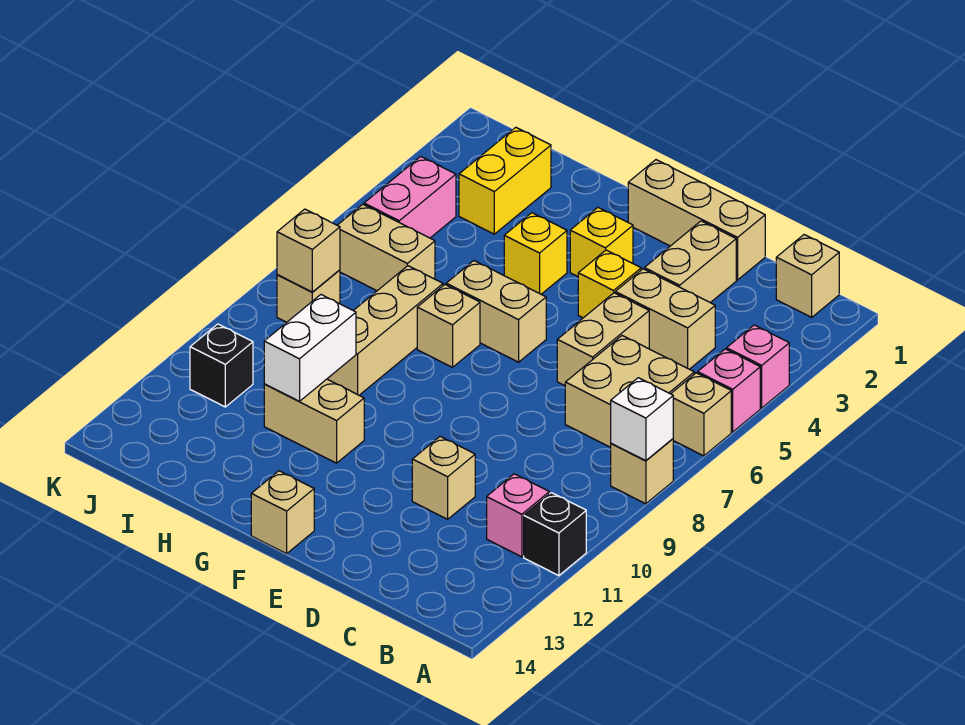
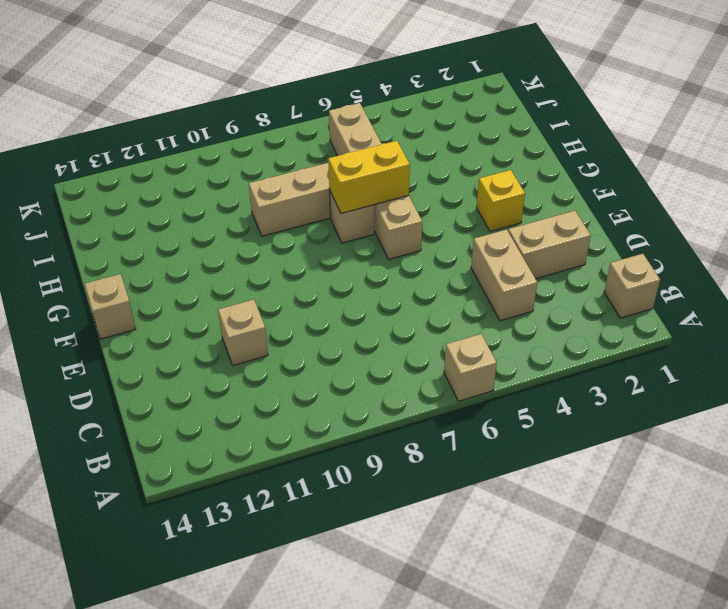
yellow 1x2 brick [328,141,410,213] -> yellow 1x2 brick moved to [459,127,551,234]
none -> pink 1x1 brick [727,325,789,408]
none -> pink 1x1 brick [698,349,760,432]
none -> tan 1x1 brick [611,439,673,504]

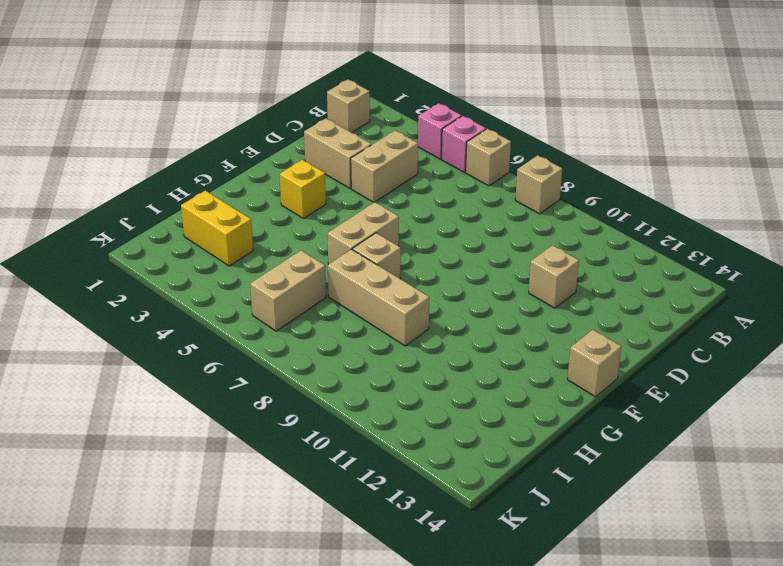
none -> black 1x1 brick [524,493,586,576]
none -> tan 2x2 brick [565,336,694,447]
none -> pink 1x1 brick [487,474,549,557]

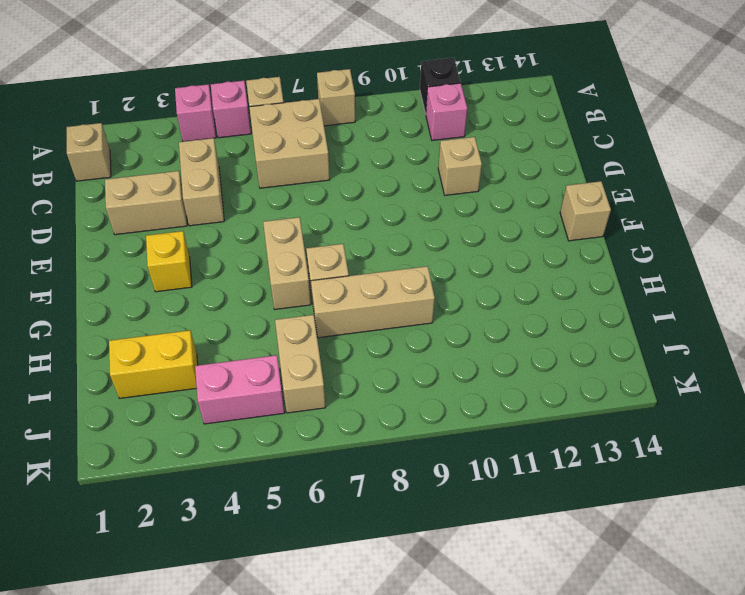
none -> tan 1x3 brick [628,160,765,280]
none -> tan 1x2 brick [557,293,649,386]
none -> yellow 1x1 brick [578,250,641,318]

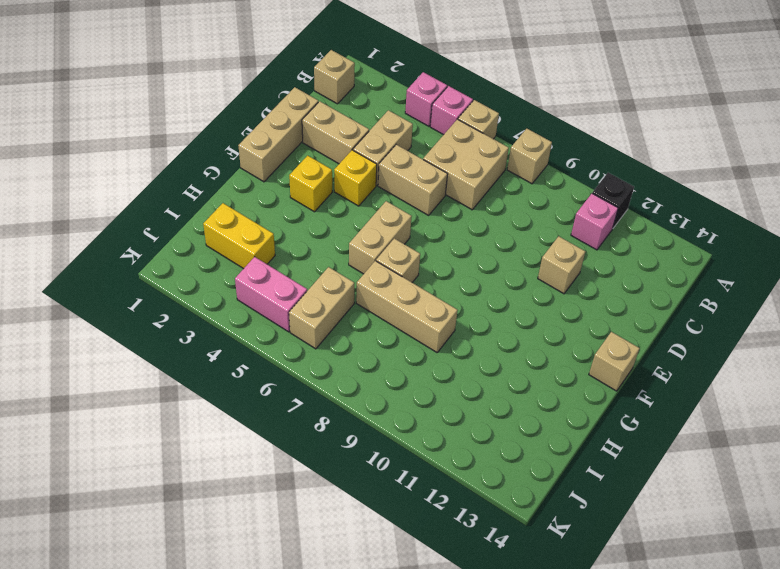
none -> yellow 1x1 brick [504,213,567,294]
none -> tan 1x2 brick [264,379,364,463]
none -> tan 1x1 brick [277,270,340,322]

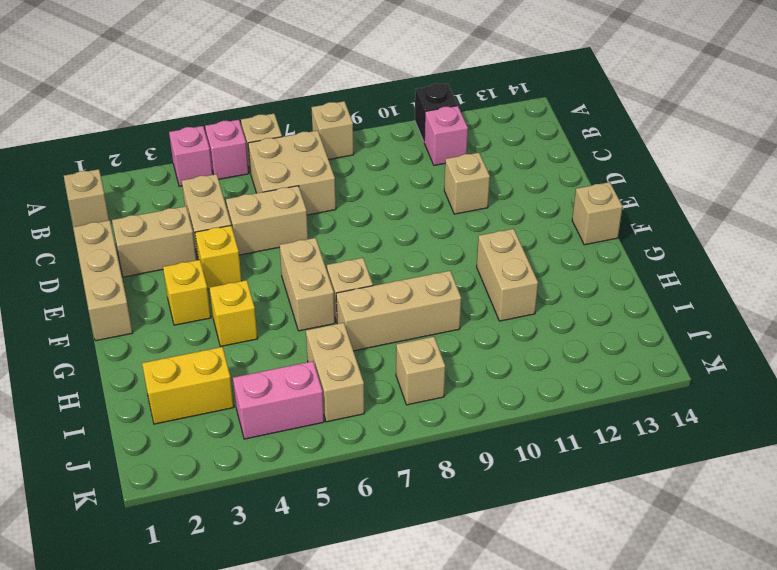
none -> black 1x1 brick [190,324,253,407]
none -> white 1x1 brick [611,378,673,461]
none -> white 1x2 brick [264,295,356,401]

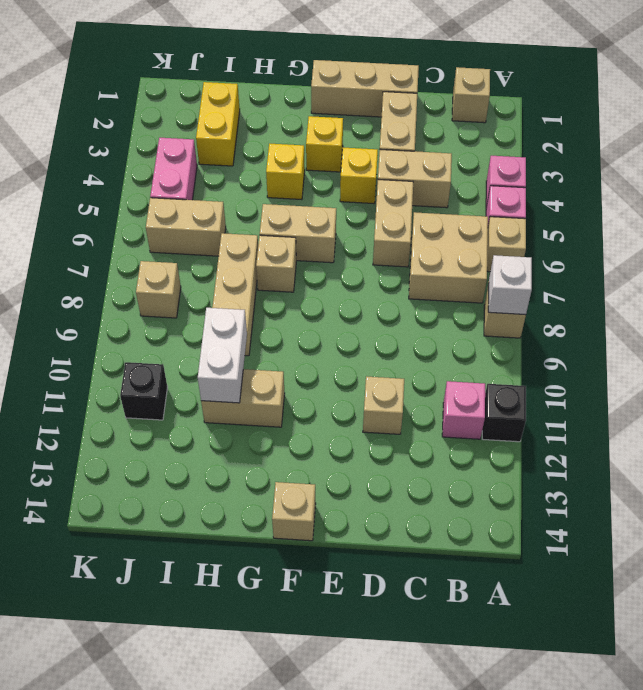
none -> tan 1x1 brick [277,209,340,292]

